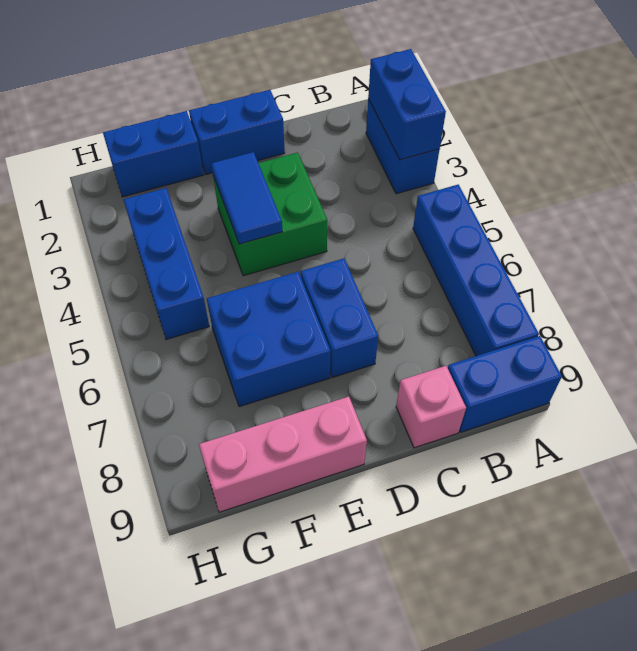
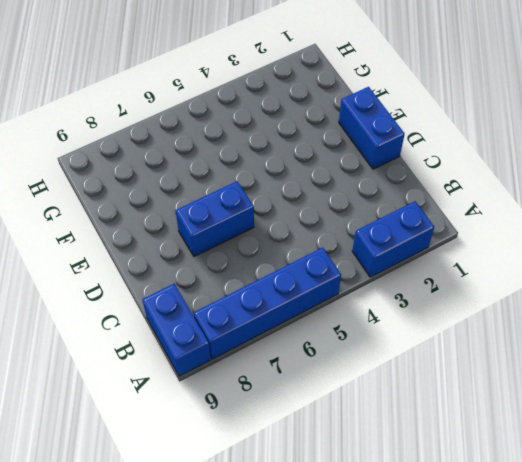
none -> pink 1x1 brick [396,366,466,448]
none -> green 2x2 brick [213,153,327,276]
none -> blue 2x2 brick [207,272,330,407]

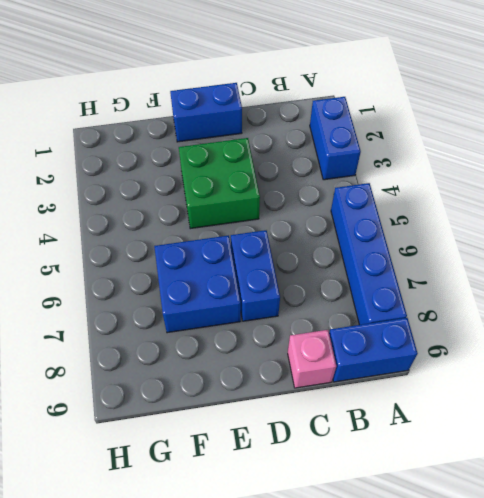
none -> pink 1x3 brick [199,397,367,512]
none -> blue 1x2 brick [103,111,204,197]
none -> blue 1x3 brick [124,188,209,339]

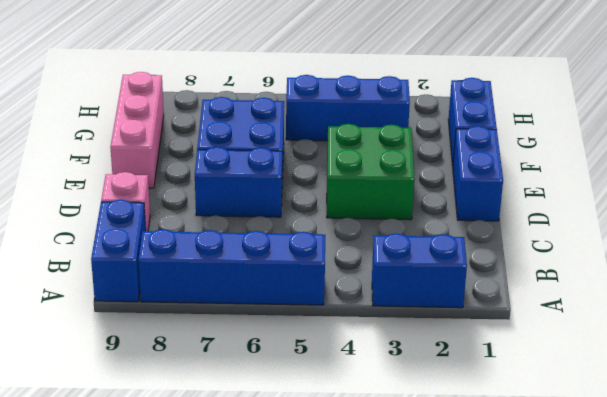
none -> blue 1x2 brick [368,49,446,160]
none -> blue 1x2 tile [211,152,282,244]

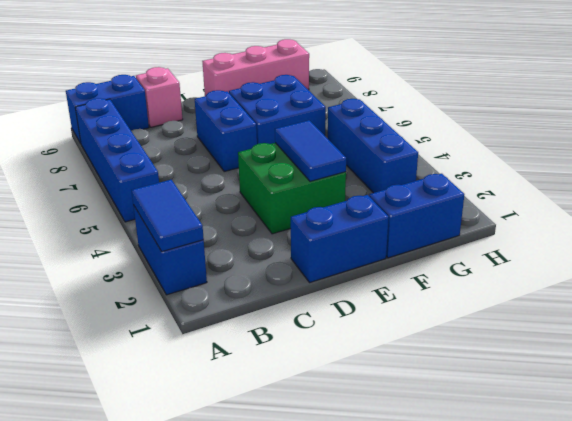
blue 1x2 tile [132,180,204,252] -> blue 1x2 brick [368,49,446,160]

